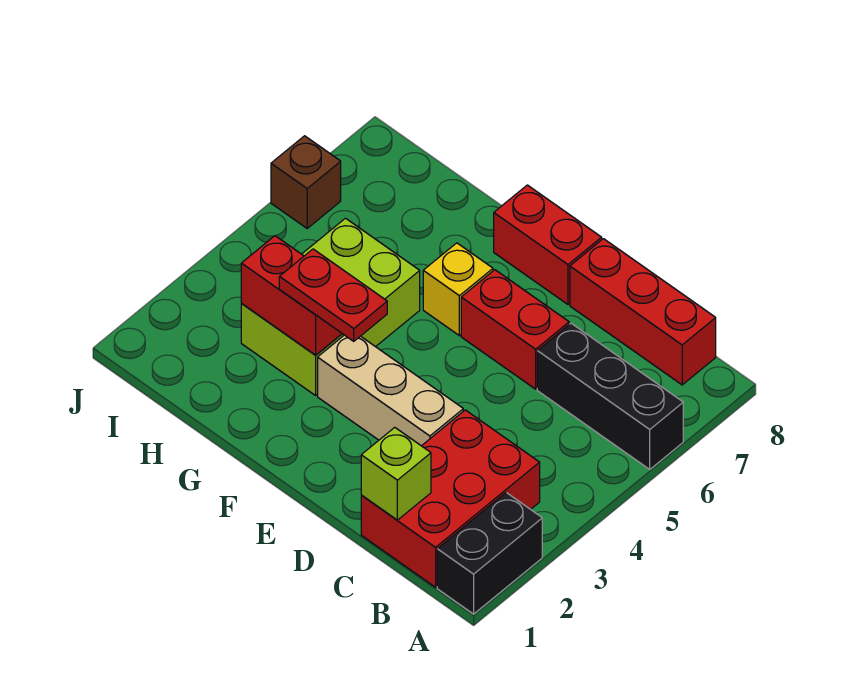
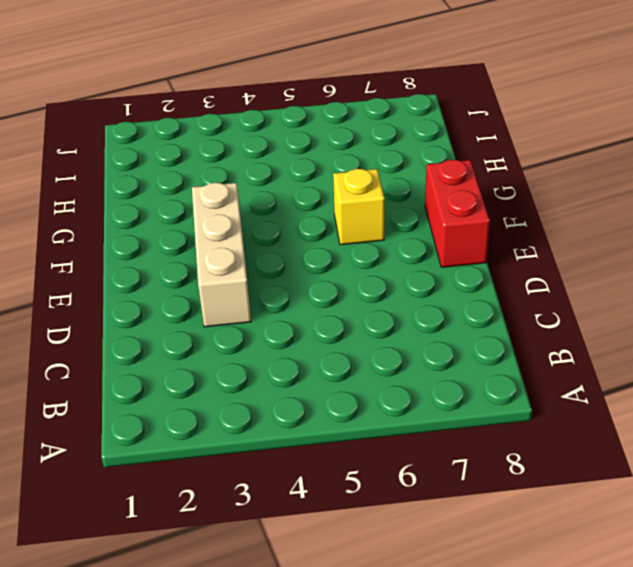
none -> black 1x2 brick [437,493,542,614]
none -> black 1x3 brick [537,323,683,469]
none -> red 2x3 brick [361,410,540,587]

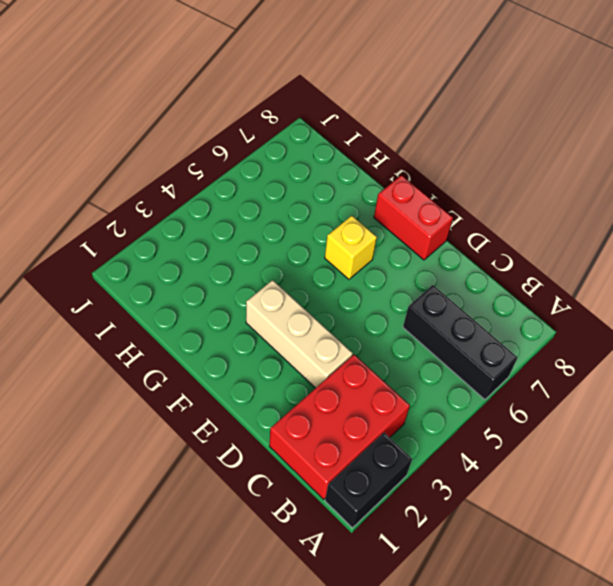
none -> red 1x3 brick [570,239,716,385]
none -> red 1x2 brick [461,270,569,389]
none -> lime 2x3 brick [241,218,420,395]

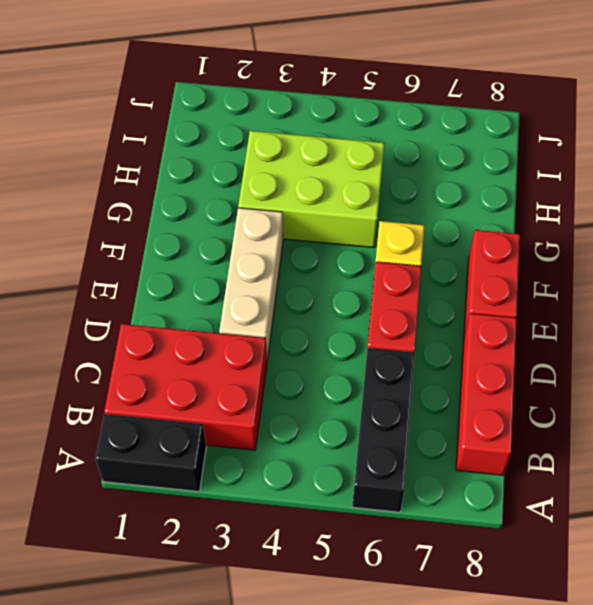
none -> brown 1x1 brick [271,136,341,228]
none -> lime 1x1 brick [361,427,431,520]
none -> red 1x2 brick [241,236,342,355]

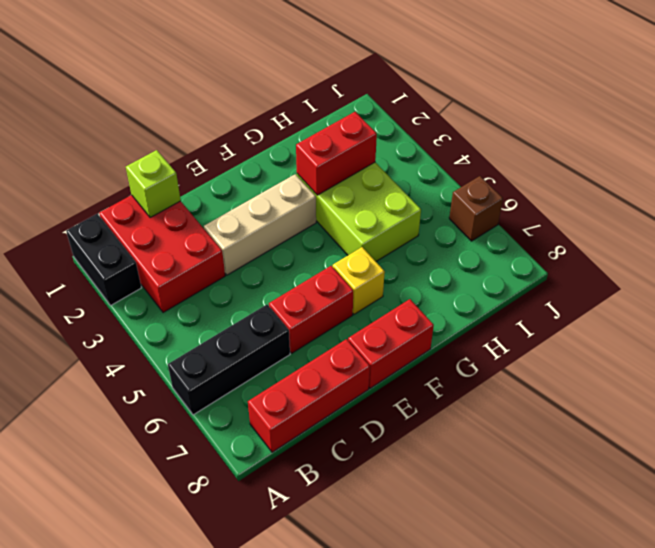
none -> red 1x2 plate [279,249,387,341]

